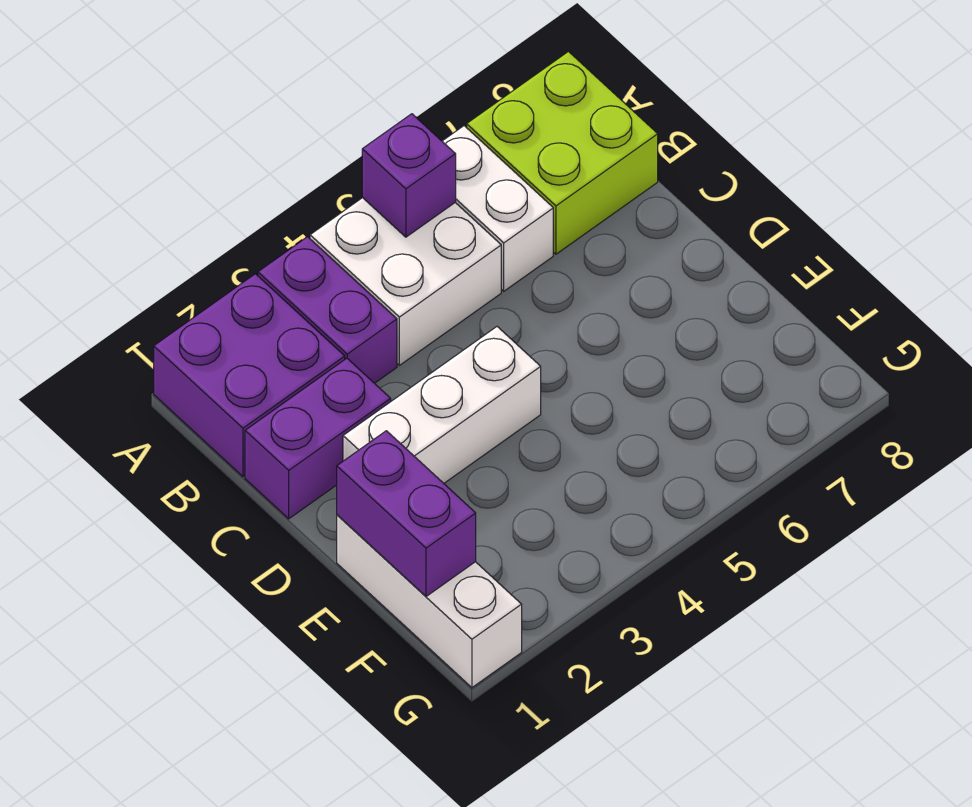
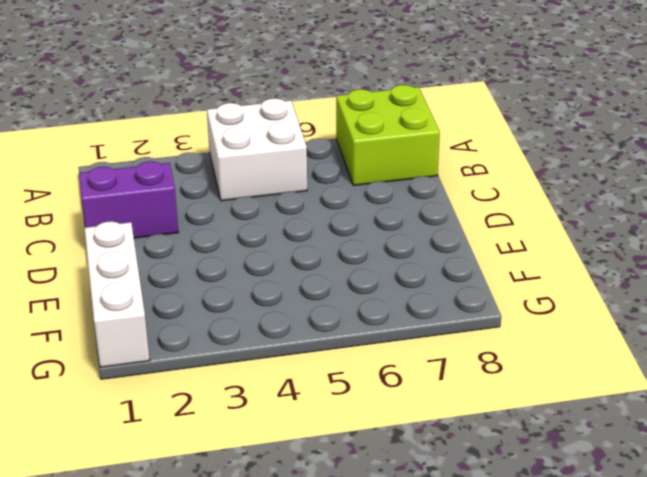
none -> purple 2x2 brick [154,274,345,476]
none -> purple 1x2 brick [258,237,397,383]

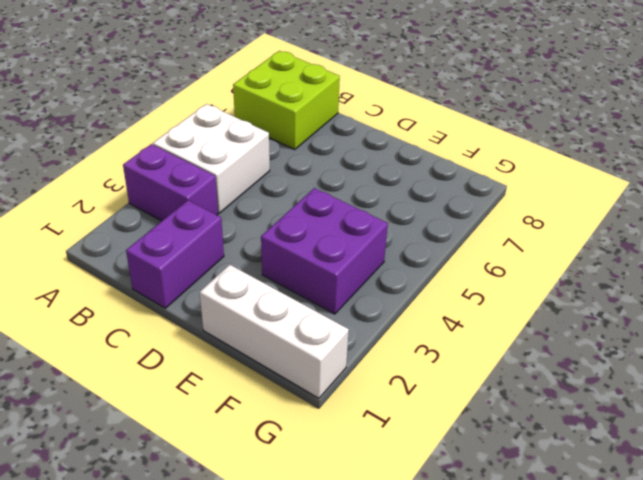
purple 2x2 brick [261,188,388,314] -> purple 2x2 brick moved to [154,274,345,476]
none -> white 1x2 brick [442,126,553,291]
none -> white 1x3 brick [343,327,541,483]

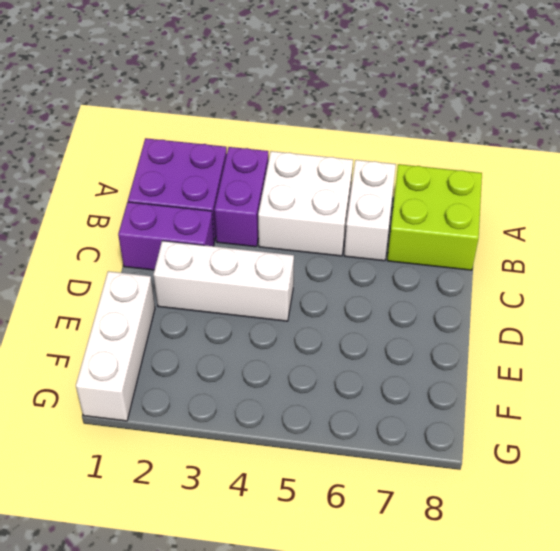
none -> purple 1x1 brick [362,114,456,237]
none -> purple 1x2 brick [337,431,476,596]

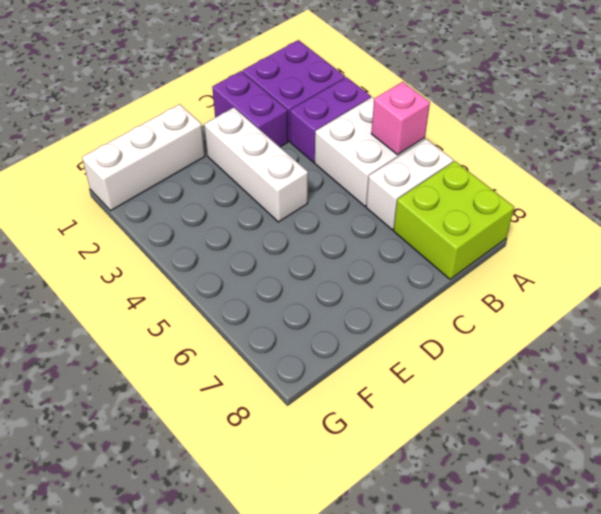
pink 1x1 brick [371,82,430,155] -> purple 1x1 brick [362,114,456,237]
none -> purple 1x2 brick [337,431,476,596]

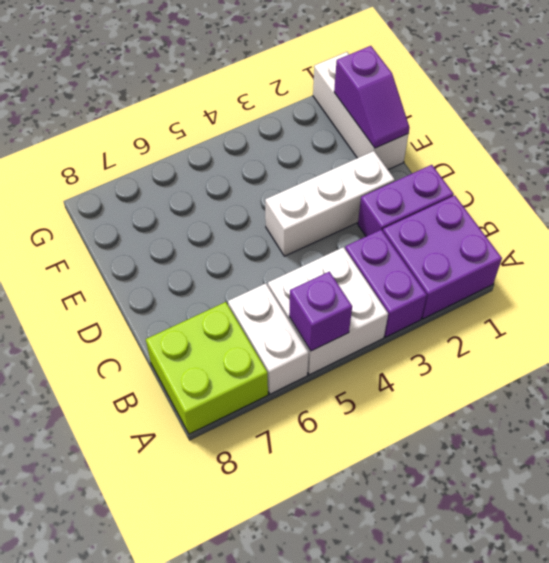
purple 1x2 slope [334,46,409,148] -> purple 1x2 brick [337,431,476,596]

